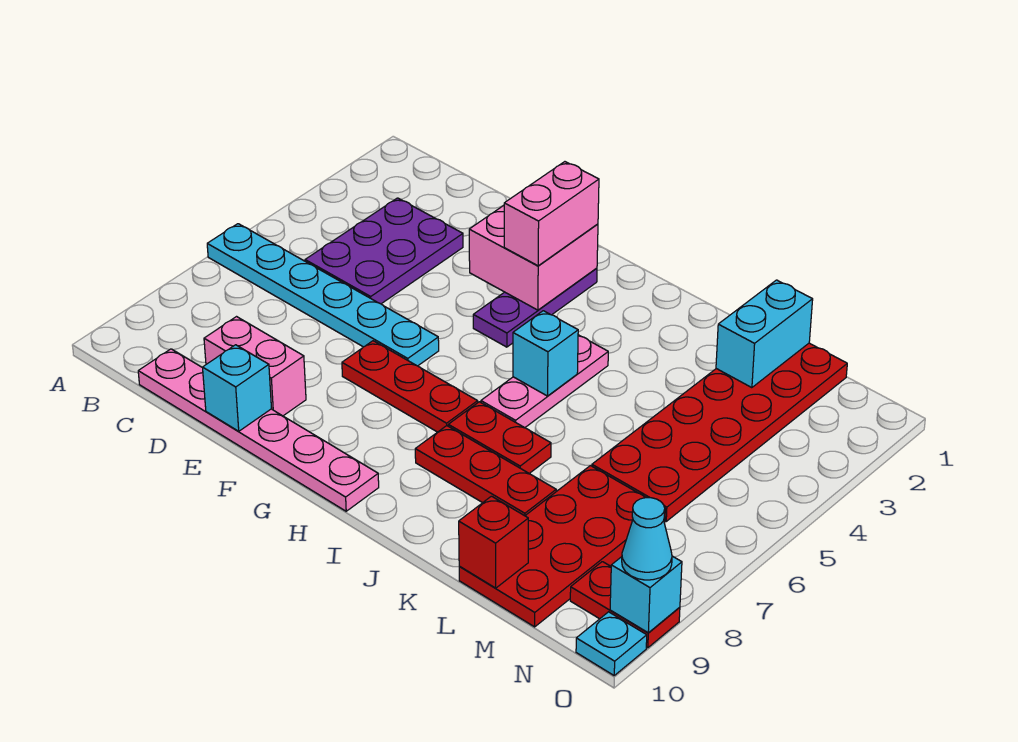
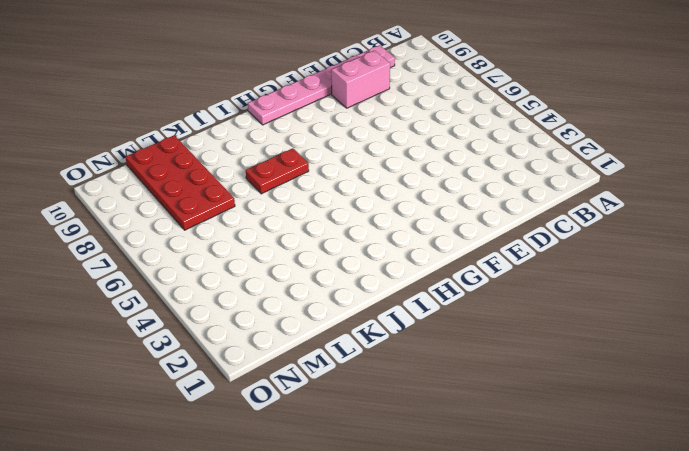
none -> cyan 1x6 plate [207,224,439,366]
none -> purple 2x3 plate [305,198,463,304]
none -> red 1x3 plate [342,341,478,432]

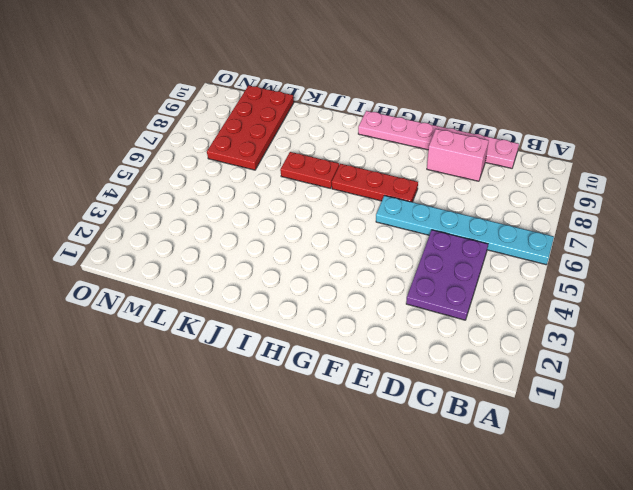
none -> purple 1x3 plate [473,268,597,347]
none -> pink 1x3 plate [481,335,608,428]
none -> red 1x3 plate [415,426,556,516]

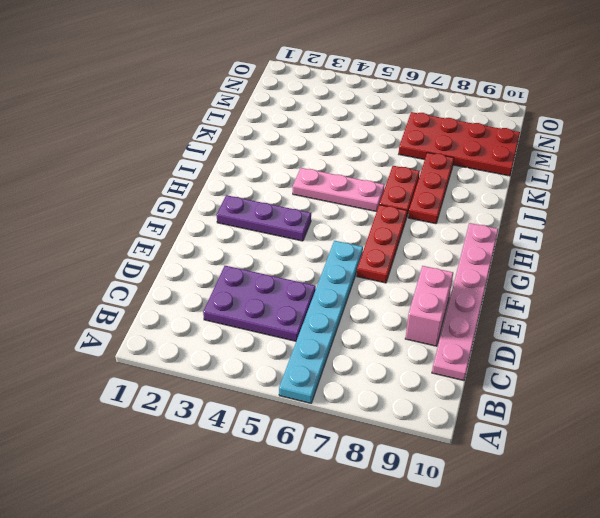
none -> red 2x6 plate [592,343,847,521]
none -> red 1x2 plate [570,562,680,648]
none -> cyan 1x1 plate [576,612,647,675]

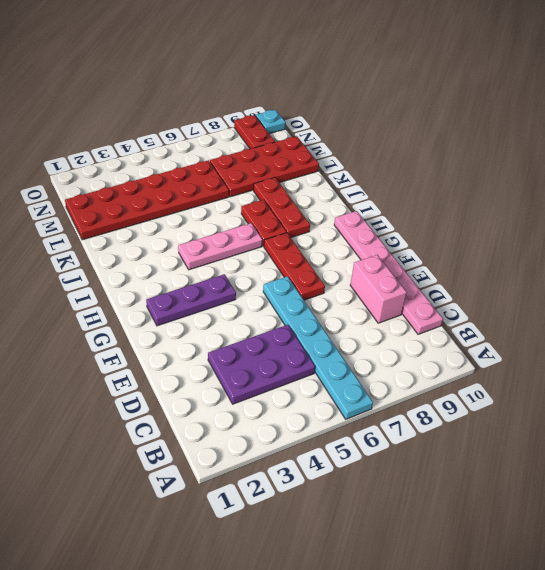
none -> cyan 1x1 brick [203,345,271,431]
none -> pink 2x2 brick [469,206,598,310]
none -> cyan 1x1 brick [513,311,578,396]

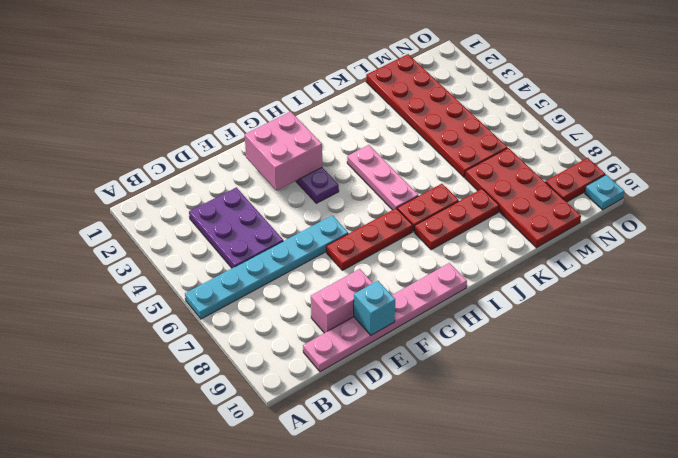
none -> cyan 1x1 brick [513,311,578,396]
none -> cyan 1x2 brick [716,280,813,388]
none -> red 1x1 brick [459,496,528,588]

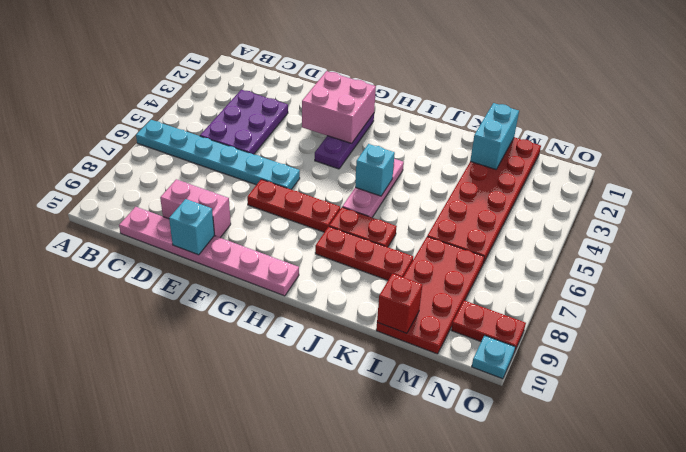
none -> cyan 1x1 brick [610,556,682,633]
none -> pink 1x2 brick [504,162,599,266]
none -> cyan 1x1 cone [622,498,672,580]

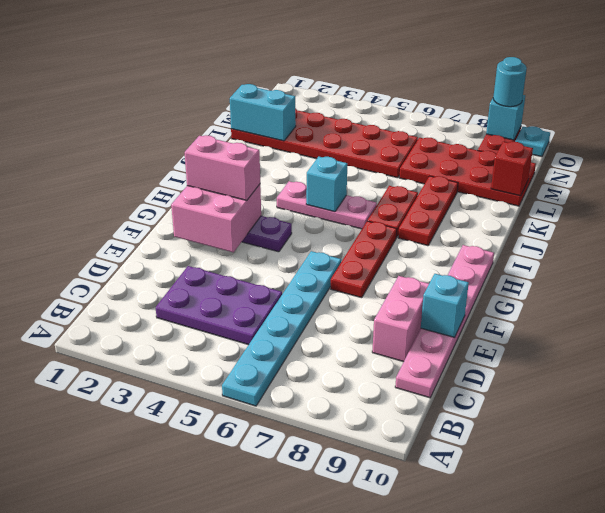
cyan 1x1 round brick [493,57,527,107] -> cyan 1x1 cone [622,498,672,580]

